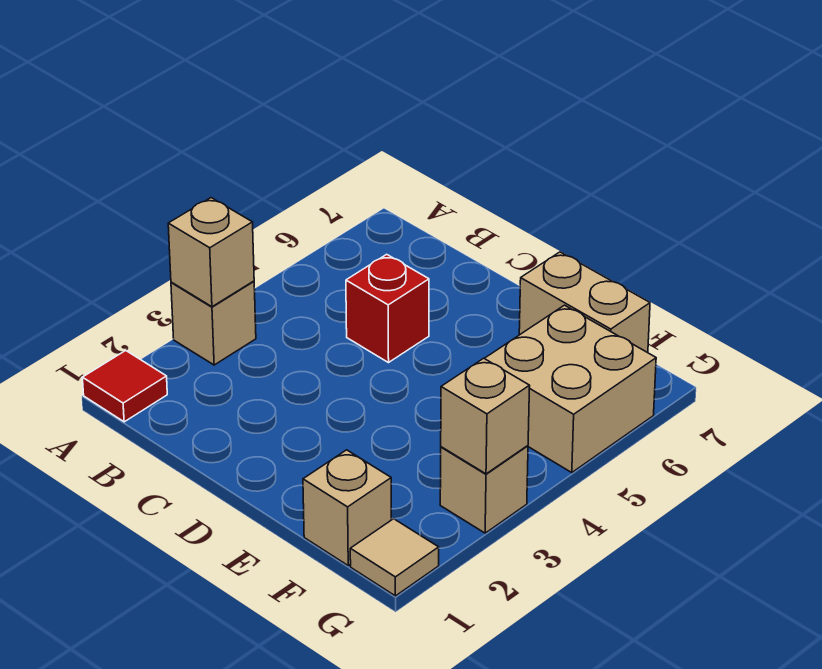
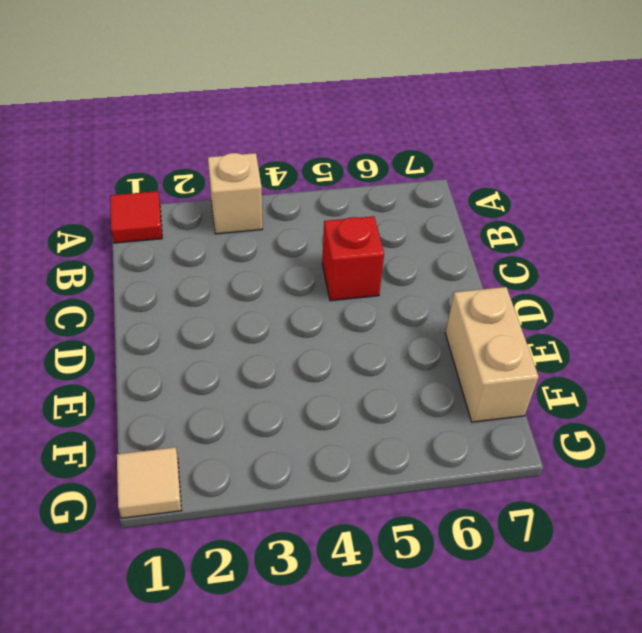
none -> tan 1x1 brick [303,450,391,566]
none -> tan 2x2 brick [484,305,656,473]

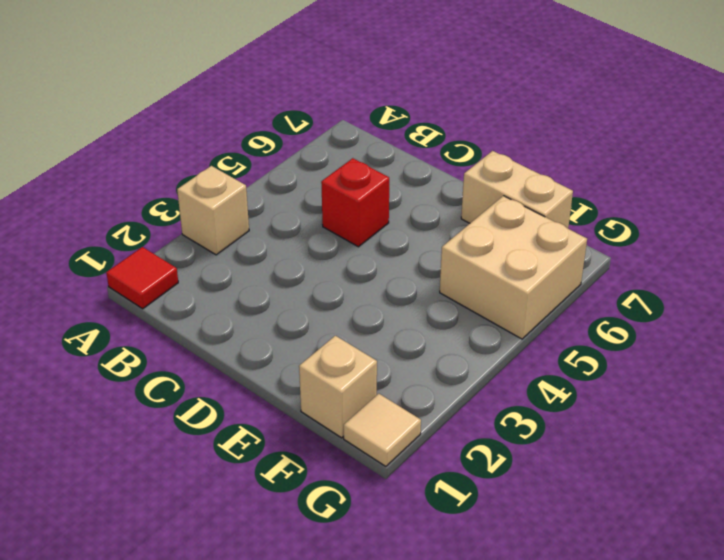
none -> tan 1x1 brick [440,446,528,533]
none -> tan 1x1 brick [168,198,254,307]

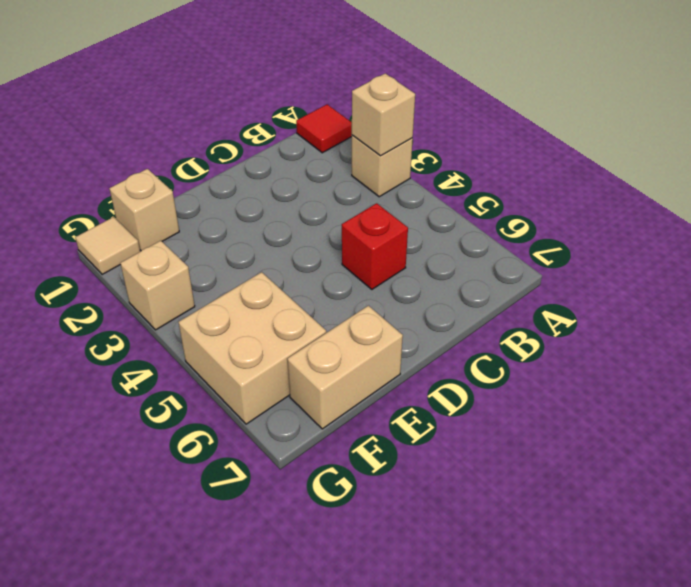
none -> tan 1x1 brick [441,358,530,474]

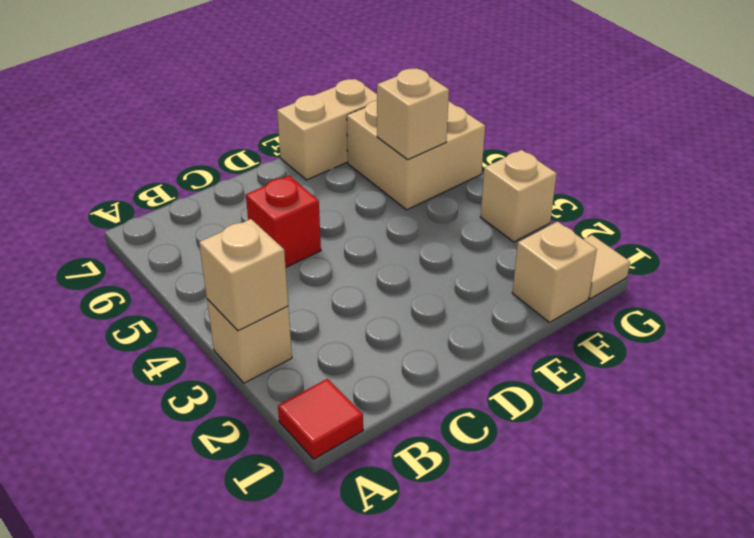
tan 1x1 brick [377,68,449,159] -> tan 1x1 brick moved to [441,358,530,474]

